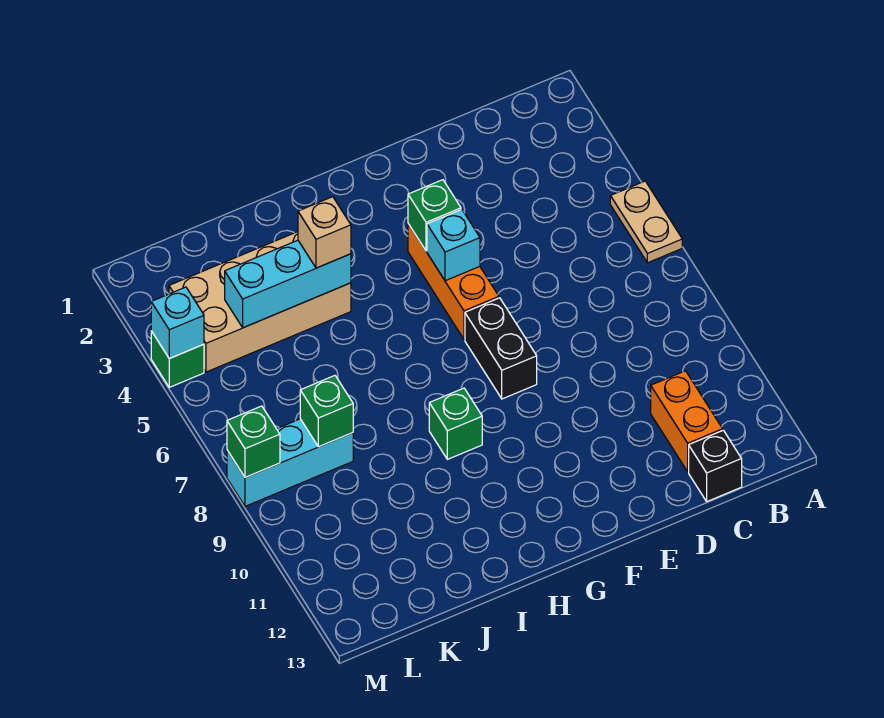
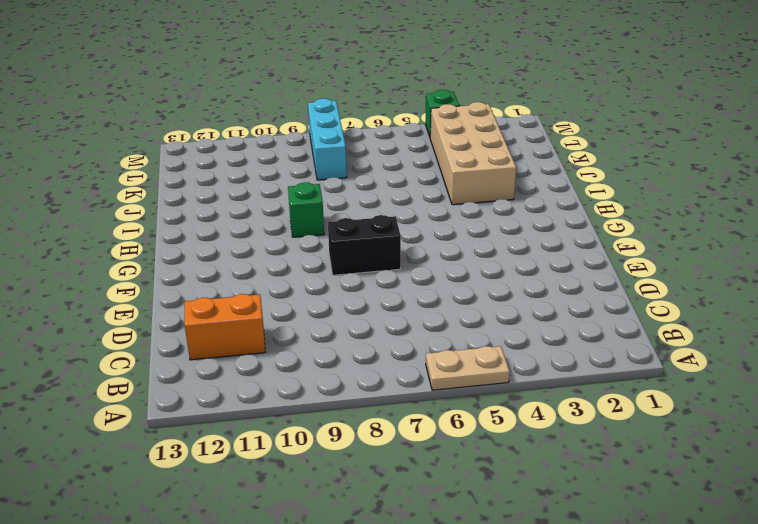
none -> black 1x1 brick [689,430,742,501]
none -> orange 1x3 brick [408,224,499,339]
none -> green 1x1 brick [408,180,461,251]

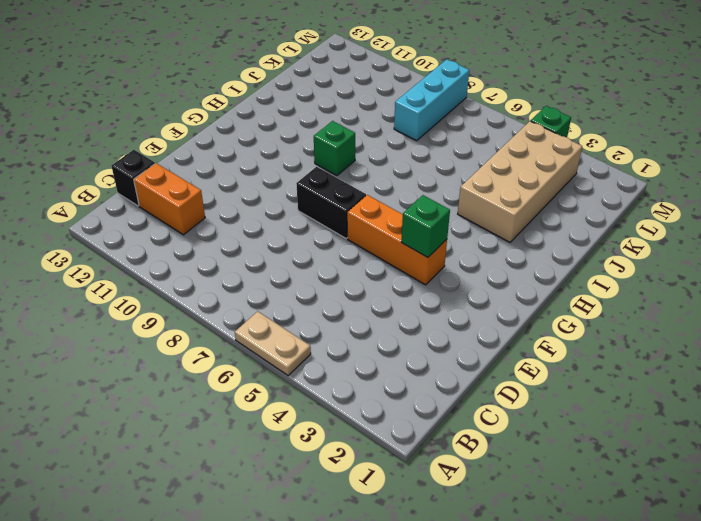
none -> cyan 1x1 brick [427,209,480,281]
none -> cyan 1x3 brick [225,240,351,328]
none -> green 1x1 brick [300,376,353,447]

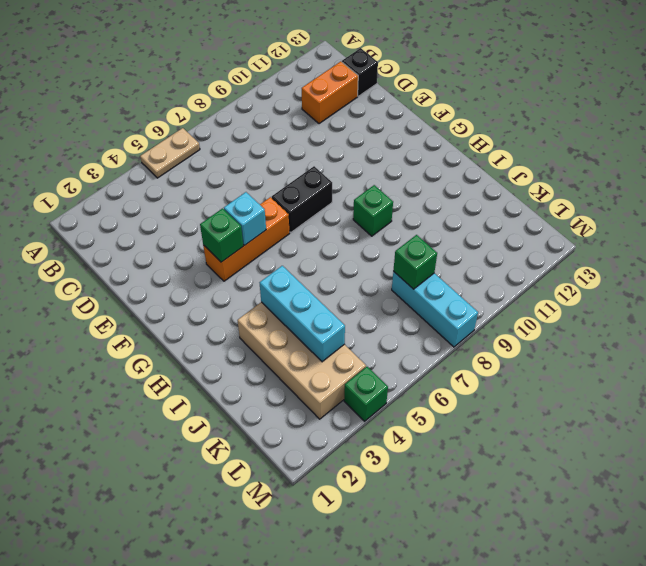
none -> cyan 1x1 brick [151,287,204,358]
none -> green 1x1 brick [227,406,280,477]
none -> tan 1x1 brick [298,197,351,268]

